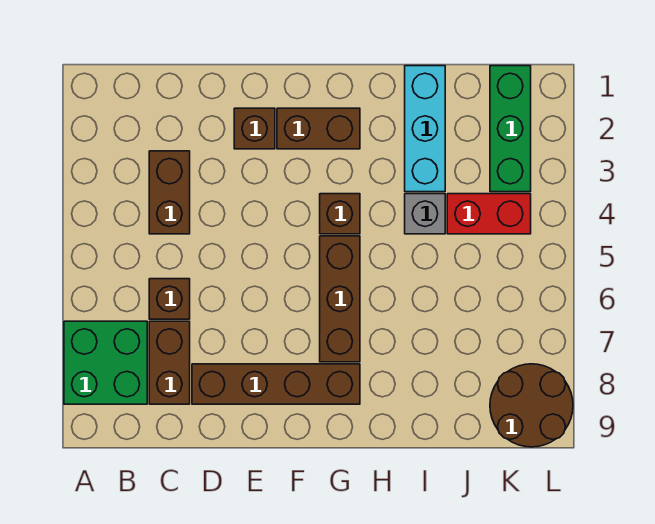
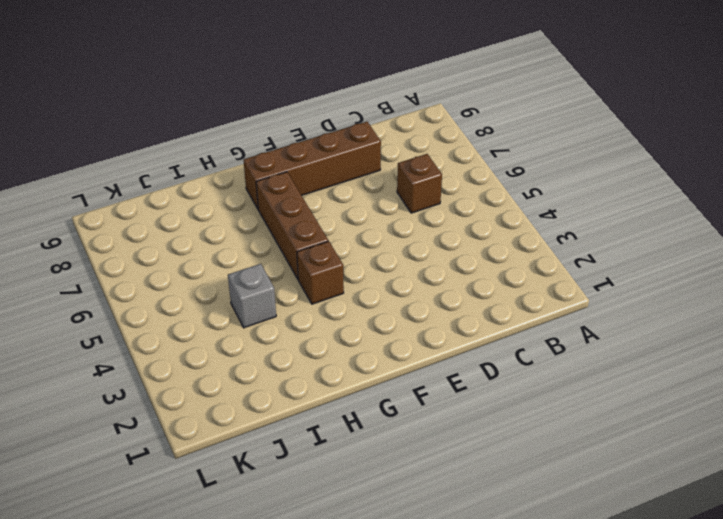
none -> green 2x2 brick [64,321,147,404]
none -> brown 1x2 brick [149,151,190,234]
none -> brown 1x2 brick [149,321,190,404]

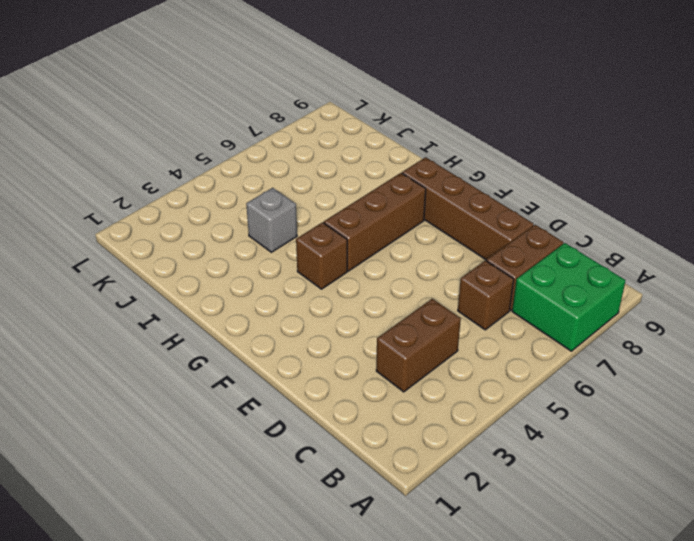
none -> brown 1x1 brick [234,108,275,149]
none -> brown 1x2 brick [277,108,360,149]
none -> cyan 1x3 brick [405,66,445,192]

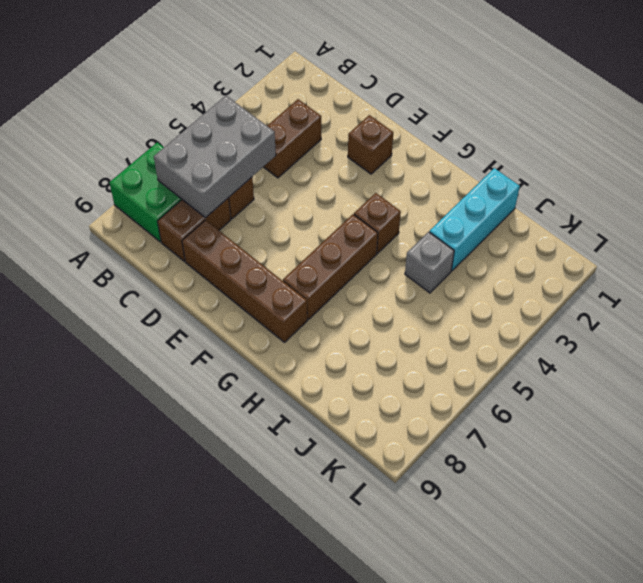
grey 2x3 brick [154,96,276,218] -> none
none -> brown 1x2 brick [277,108,360,149]
none -> red 1x2 brick [447,194,531,234]
none -> green 1x3 brick [490,66,531,192]

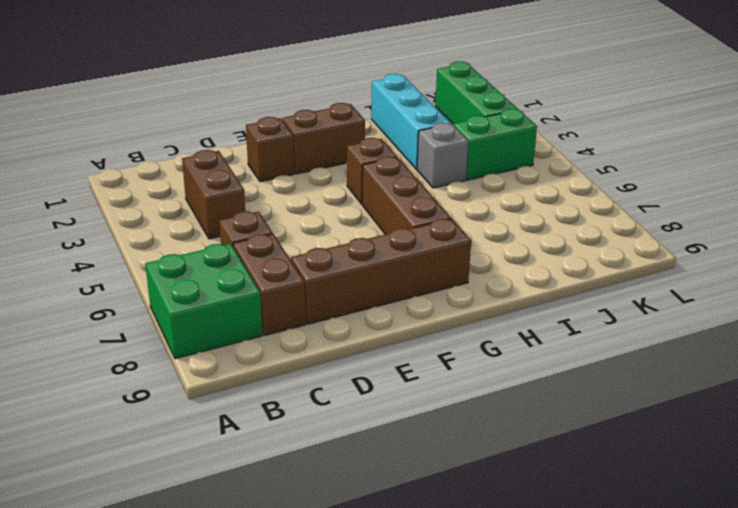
green 1x2 brick [453,109,537,180] -> red 1x2 brick [447,194,531,234]
none -> brown 2x2 round brick [490,364,573,447]

